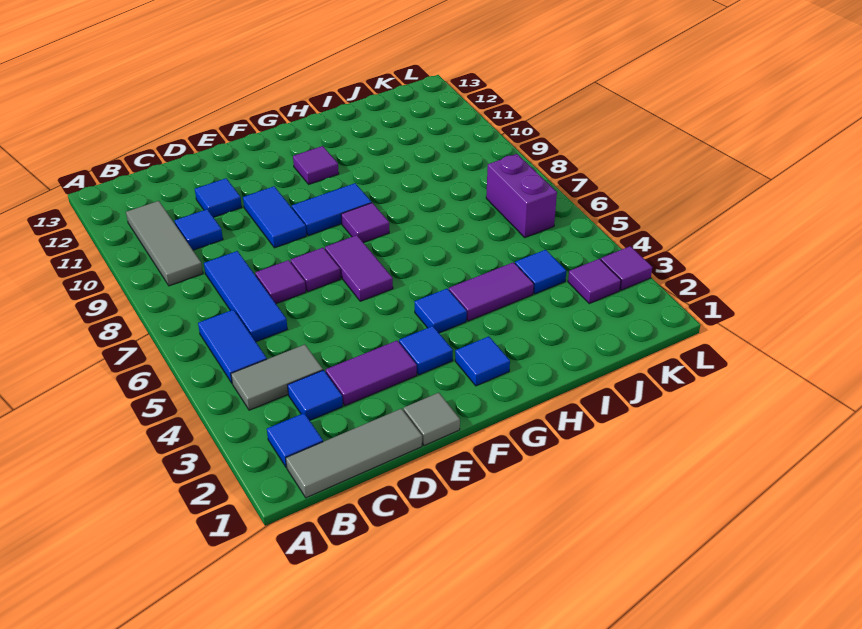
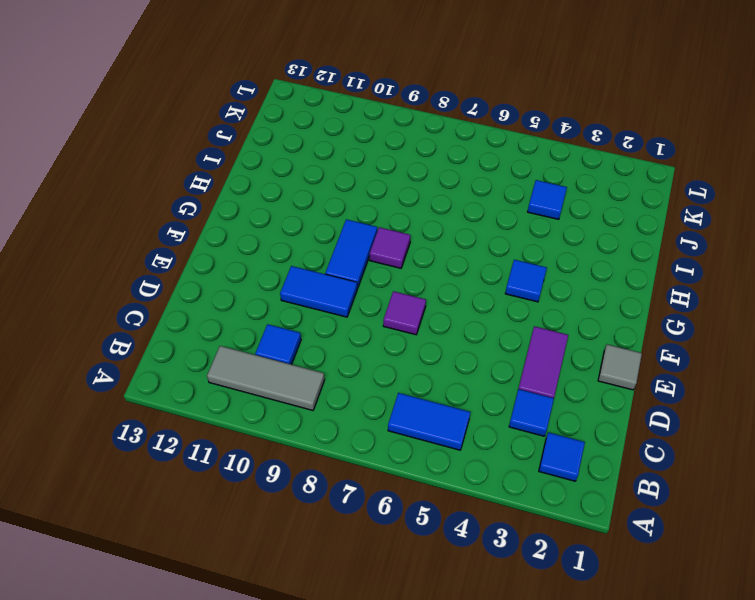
none -> grey 1x3 tile [286,409,422,498]
none -> grey 1x2 tile [231,345,323,410]
none -> blue 1x3 tile [204,251,287,342]

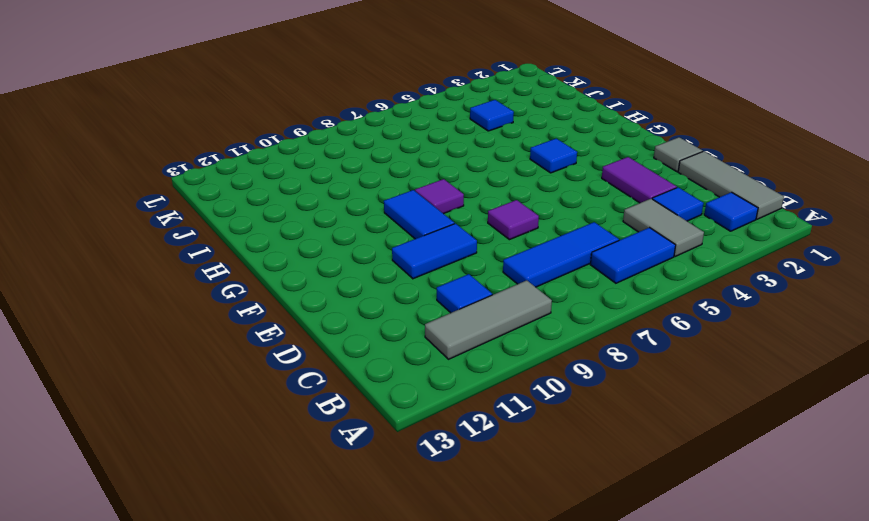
none -> purple 1x1 tile [255,260,306,304]
none -> blue 1x1 tile [195,178,242,217]
none -> blue 1x1 tile [399,326,453,375]

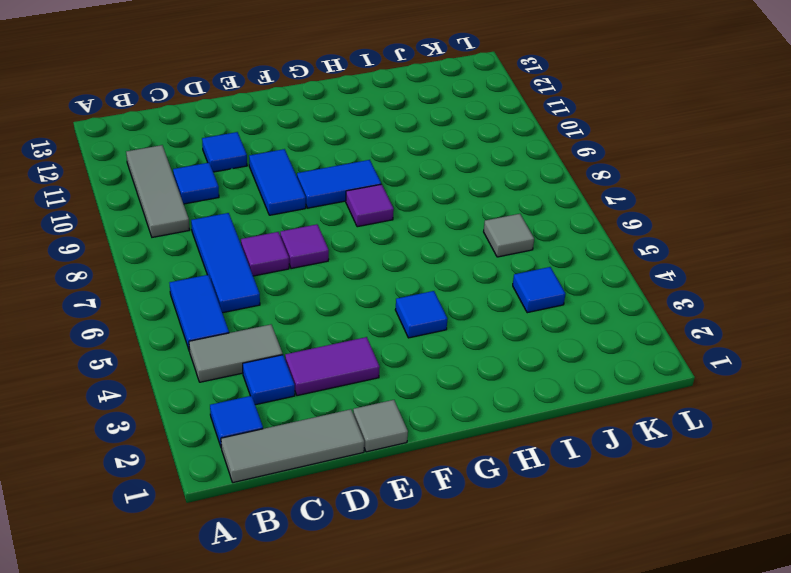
grey 1x1 tile [484,214,534,257] -> none
none -> blue 1x1 tile [399,326,453,375]
none -> purple 1x2 tile [325,235,393,301]
none -> blue 1x1 tile [455,336,510,386]

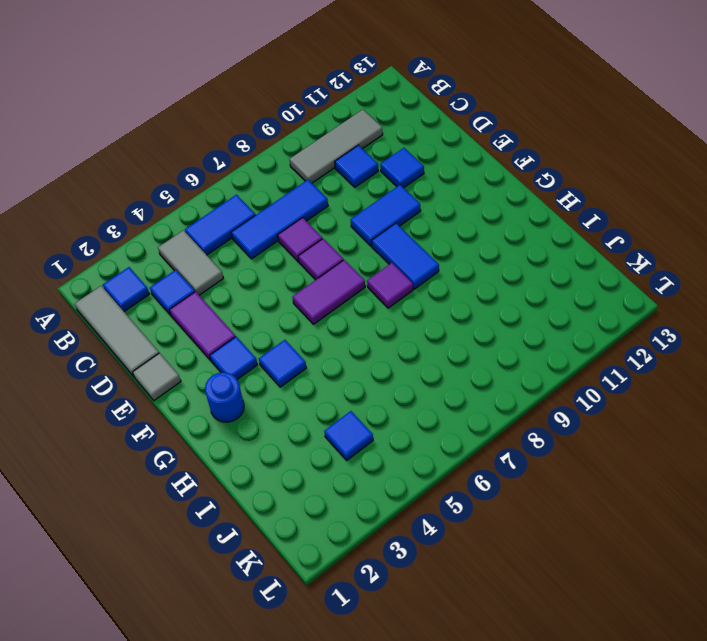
blue 1x1 round brick [205,372,244,422] -> blue 1x1 tile [455,336,510,386]
none -> purple 1x1 tile [293,146,339,184]
none -> purple 1x2 tile [449,262,534,321]
none -> purple 1x1 tile [568,259,621,304]

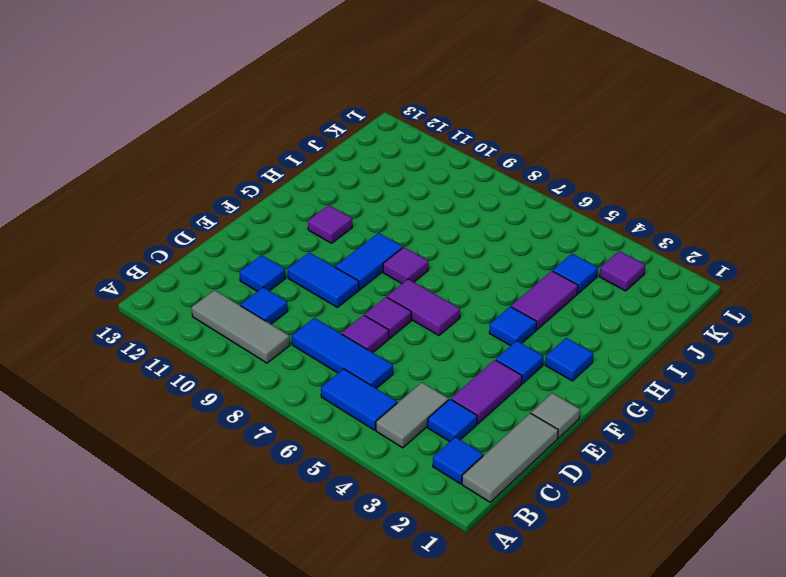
none -> purple 1x2 brick [486,154,557,238]
none -> purple 1x1 tile [601,246,652,290]

